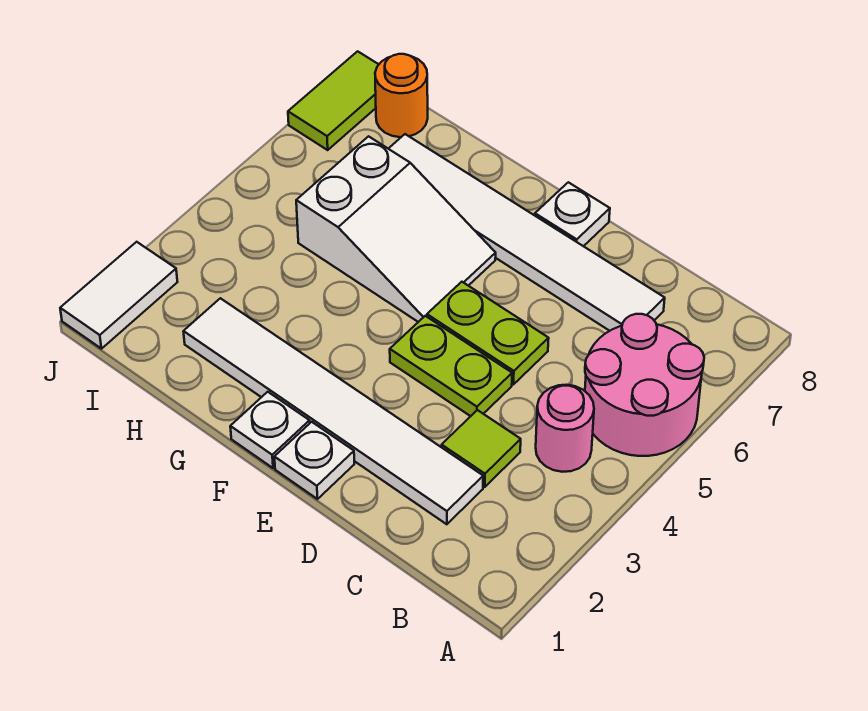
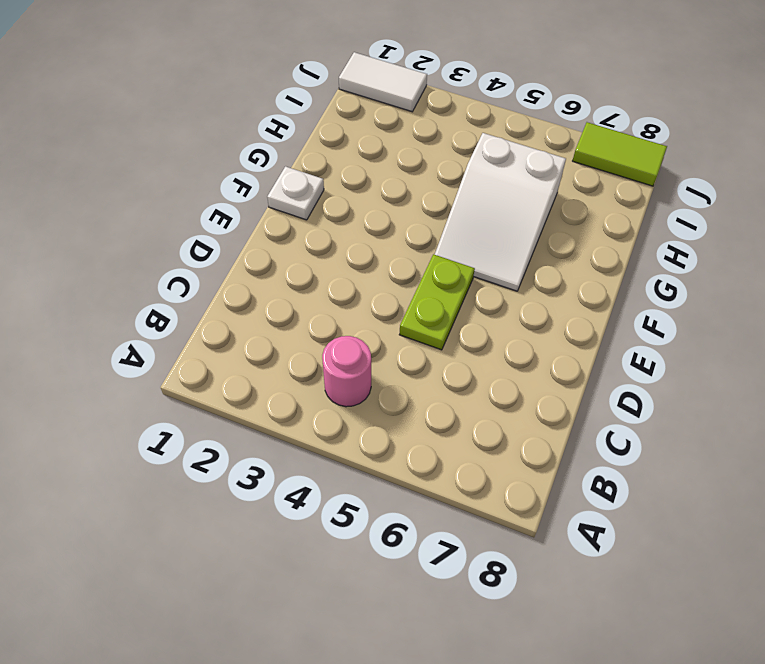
none -> pink 2x2 round brick [585,314,704,456]
none -> white 1x6 tile [183,298,483,524]
none -> lime 1x1 tile [442,410,521,487]

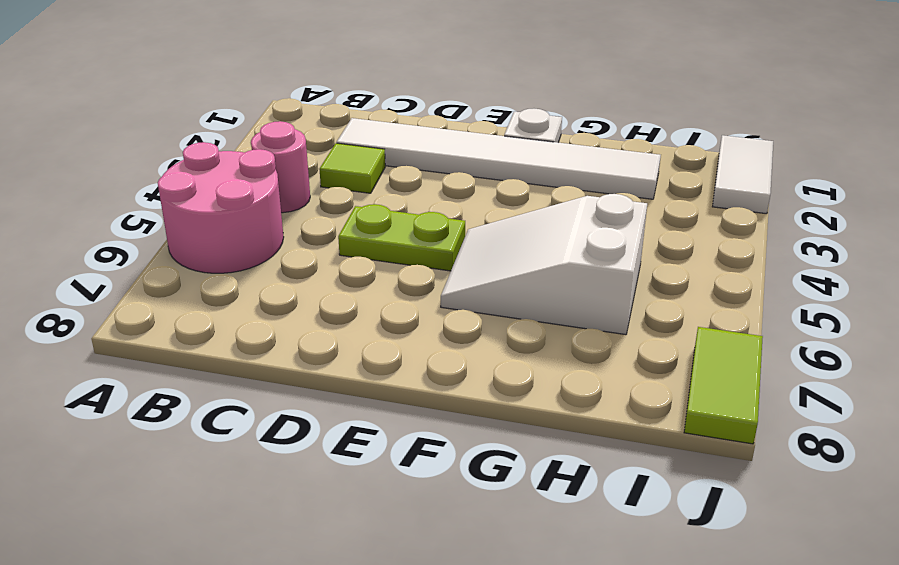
none -> white 1x6 tile [389,134,665,331]
none -> lime 1x2 plate [390,316,512,416]
none -> white 1x1 plate [274,422,354,499]

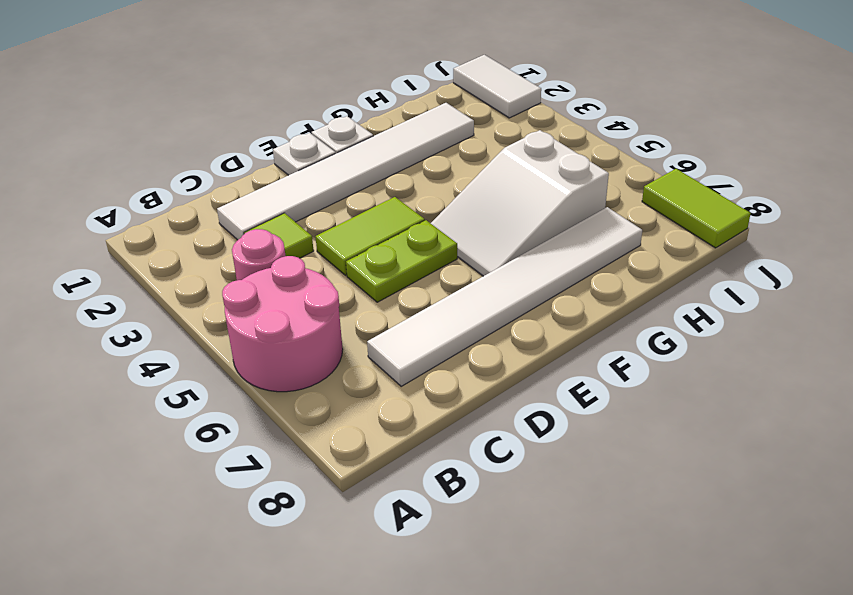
lime 1x2 tile [316,197,425,275] -> lime 1x2 plate [390,316,512,416]
none -> white 1x1 plate [535,182,610,246]
none -> orange 1x1 round brick [375,54,428,137]

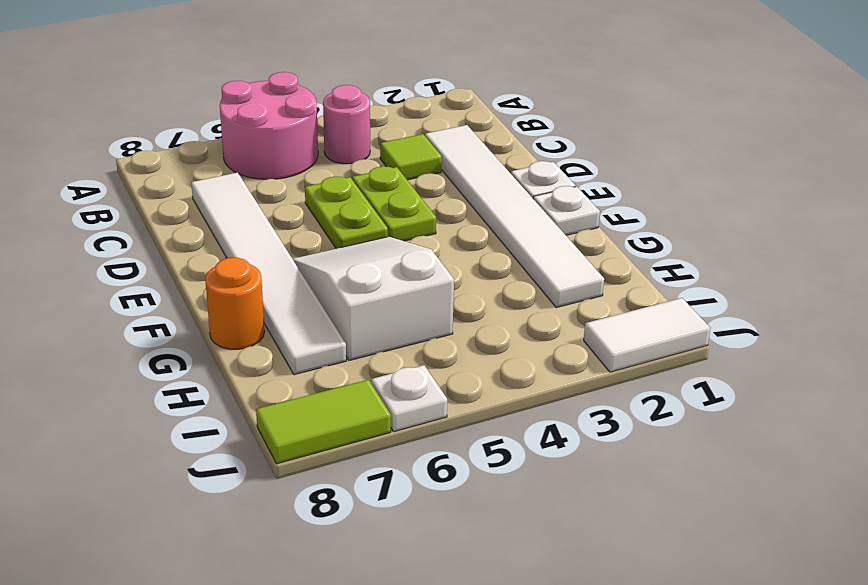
orange 1x1 round brick [205,257,265,349] -> orange 1x1 round brick moved to [375,54,428,137]
white 1x1 plate [371,365,447,432] -> white 1x1 plate moved to [535,182,610,246]

